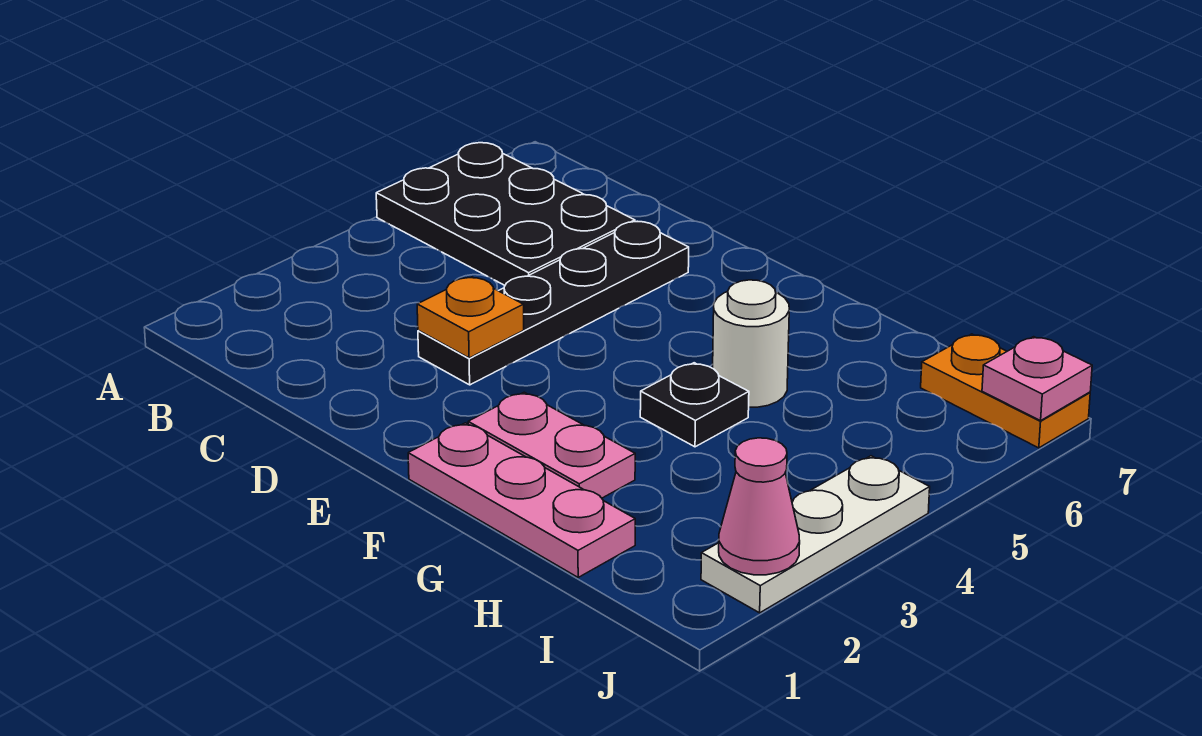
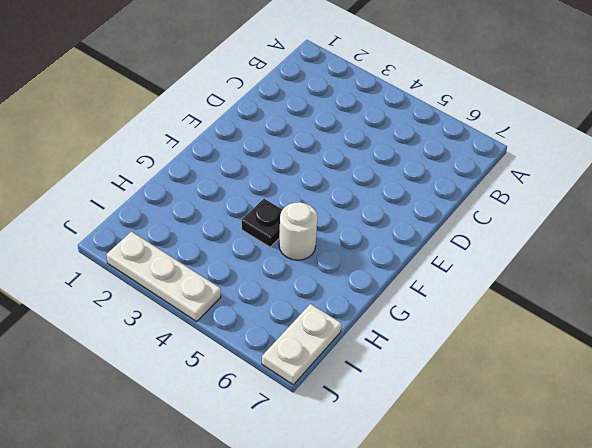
white 1x2 plate [262,304,342,385] -> orange 1x2 plate [921,334,1090,448]
none -> black 2x3 plate [376,143,635,285]
none -> black 1x4 plate [418,221,689,385]

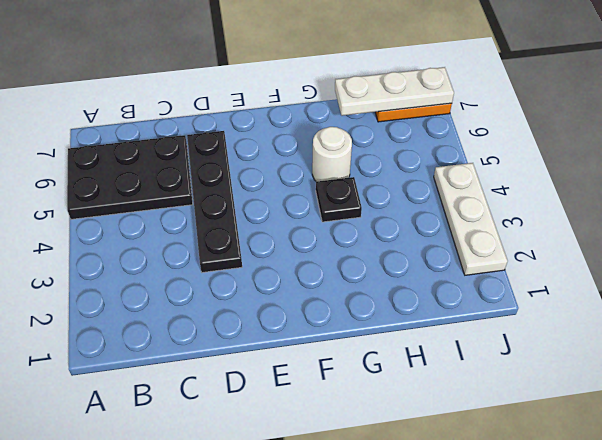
white 1x3 plate [335,67,454,116] -> pink 1x1 plate [982,337,1092,421]
none -> pink 1x3 plate [408,423,635,577]
none -> pink 1x2 plate [468,392,635,498]

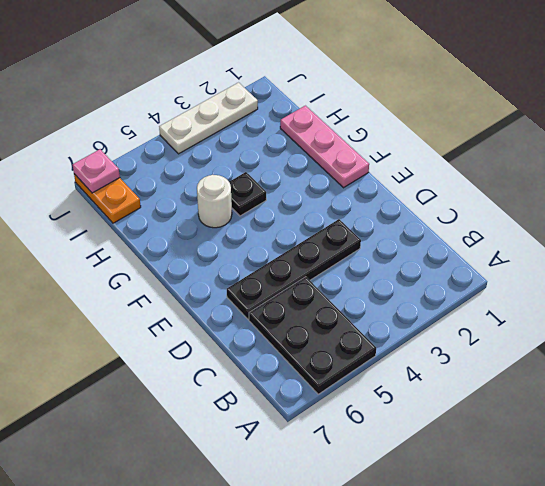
none -> pink 1x2 plate [468,392,635,498]
none -> orange 1x1 plate [417,277,524,358]

